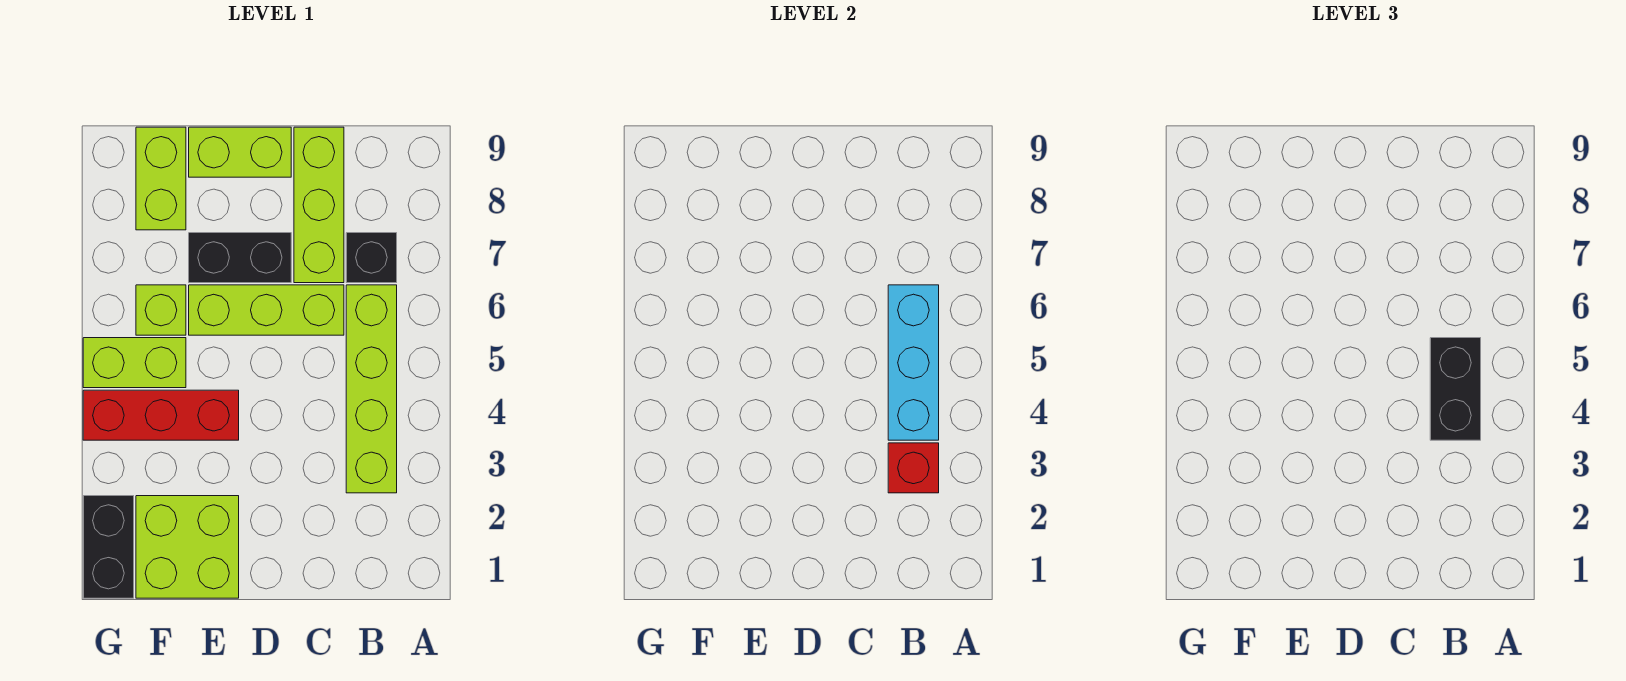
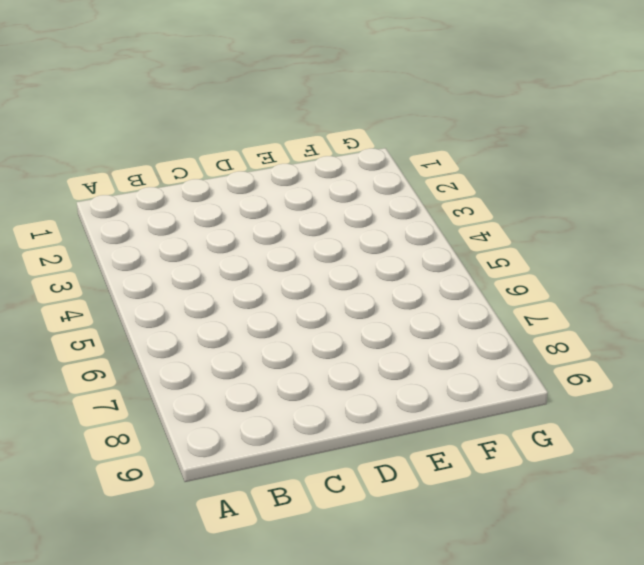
none -> lime 1x4 brick [346,285,397,493]
none -> black 1x1 brick [346,233,397,283]
none -> lime 1x3 brick [189,285,344,335]

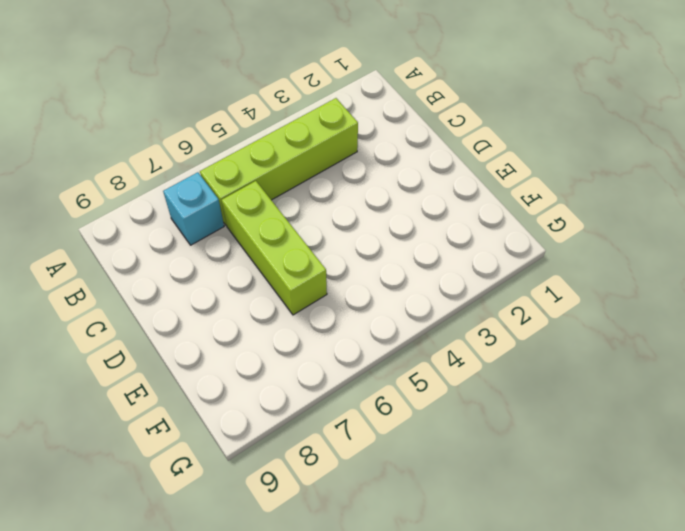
cyan 1x1 brick [163,172,224,245] -> black 1x1 brick [346,233,397,283]
none -> lime 1x3 brick [294,127,344,283]
none -> black 1x2 brick [189,233,291,283]
none -> lime 1x2 brick [189,127,291,177]

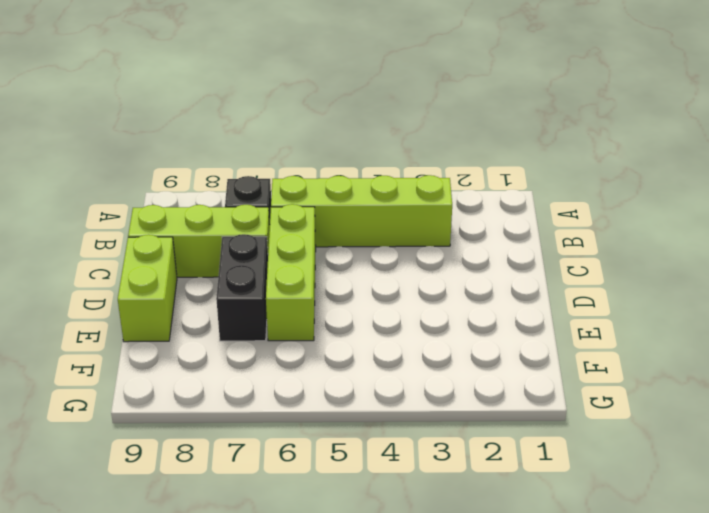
none -> lime 2x2 brick [136,496,239,598]
none -> red 1x3 brick [83,390,239,440]
none -> lime 1x2 brick [83,338,186,388]

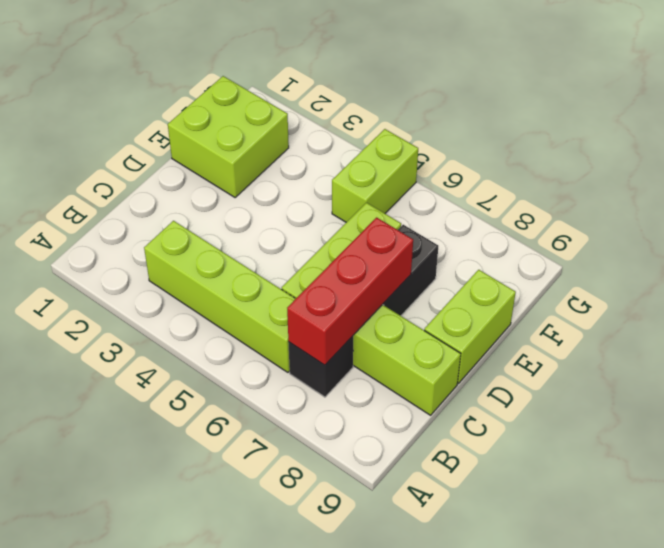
red 1x3 brick [287,218,413,365] -> red 1x3 brick moved to [83,390,239,440]
none -> lime 1x1 brick [136,285,186,335]
none -> lime 1x2 brick [136,127,186,230]
none -> black 1x2 brick [83,496,134,598]

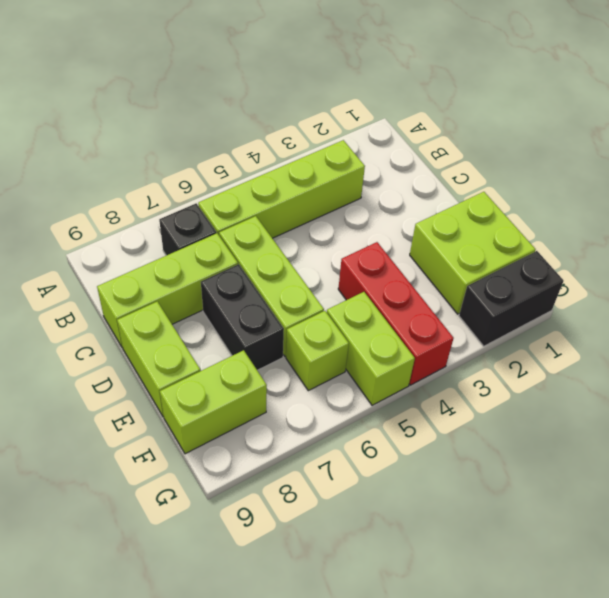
none -> red 1x1 brick [888,443,939,493]
none -> cyan 1x3 brick [888,285,939,440]
none -> black 1x2 brick [1430,338,1481,440]

